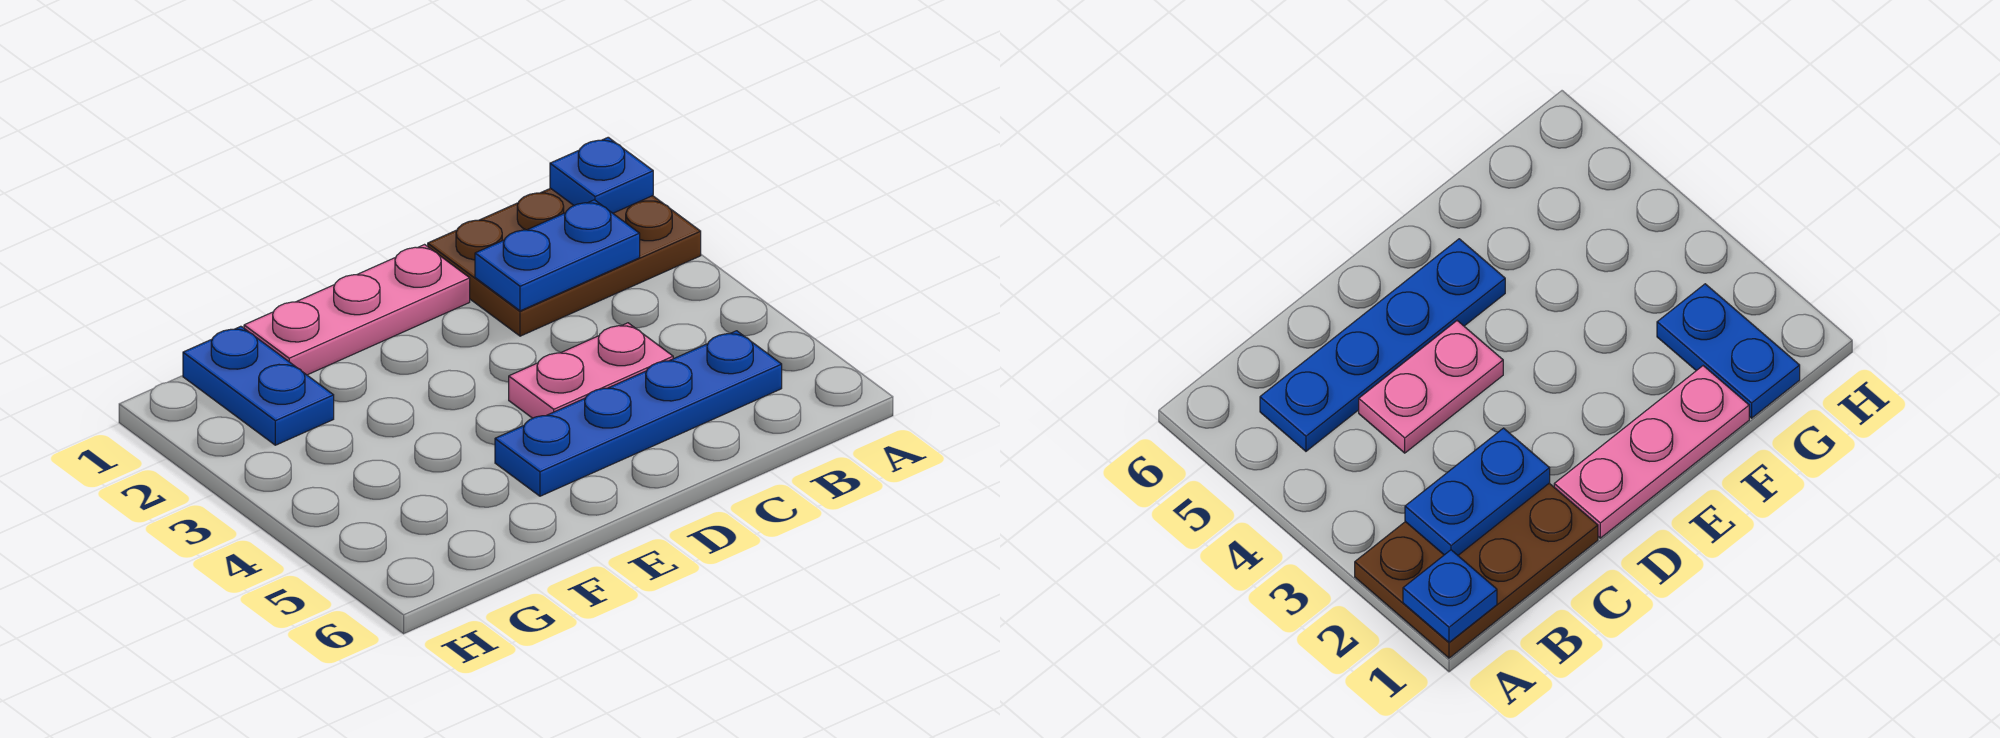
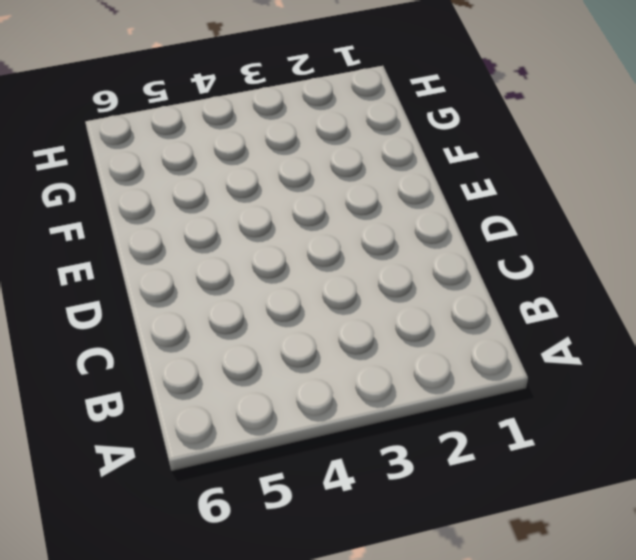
none -> brown 2x3 plate [428,188,701,336]
none -> blue 1x4 plate [495,331,782,496]

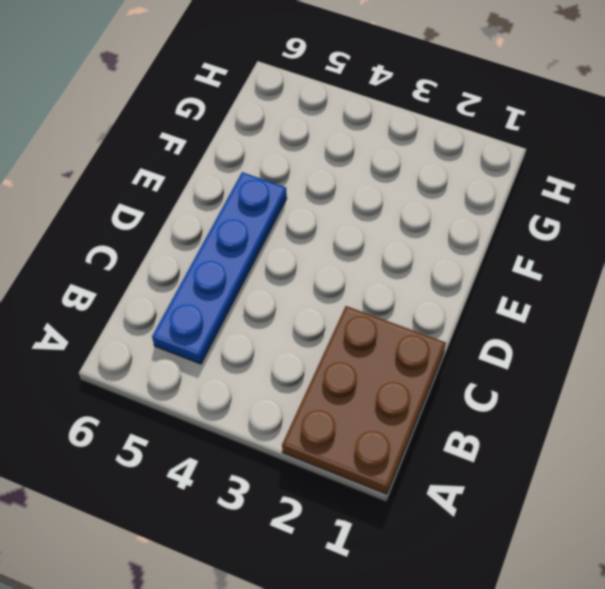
none -> pink 1x2 plate [509,323,673,418]
none -> pink 1x3 plate [244,245,470,375]

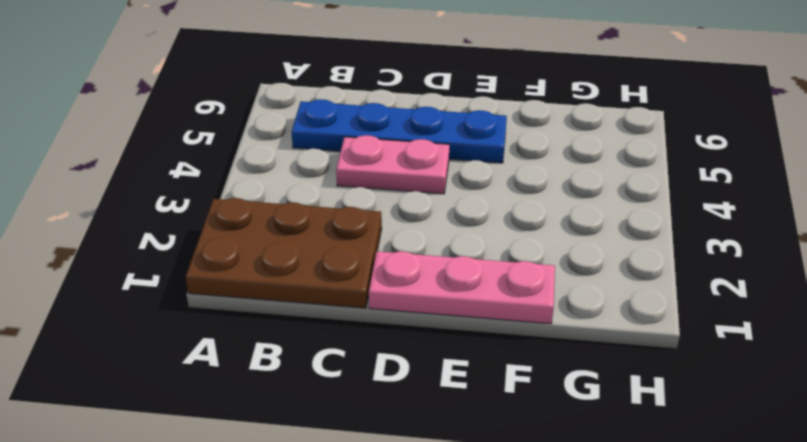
none -> blue 1x2 plate [183,326,334,445]
none -> blue 1x1 plate [550,137,653,213]

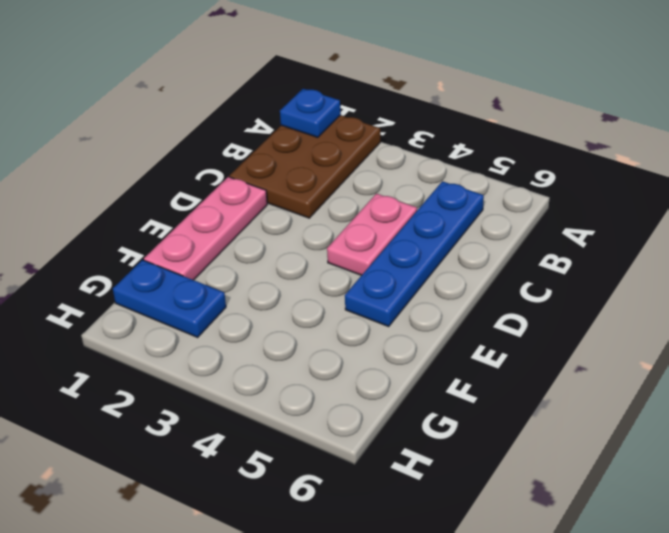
none -> blue 1x2 plate [475,200,640,311]

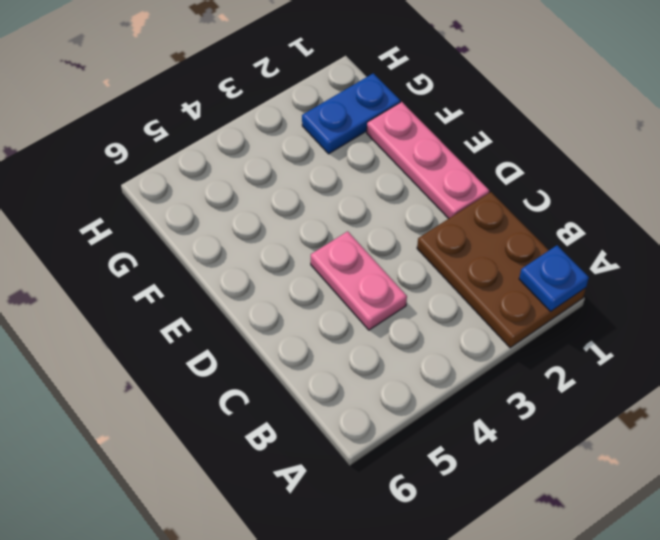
none -> blue 1x4 plate [495,331,782,496]
none -> blue 1x2 plate [475,200,640,311]

